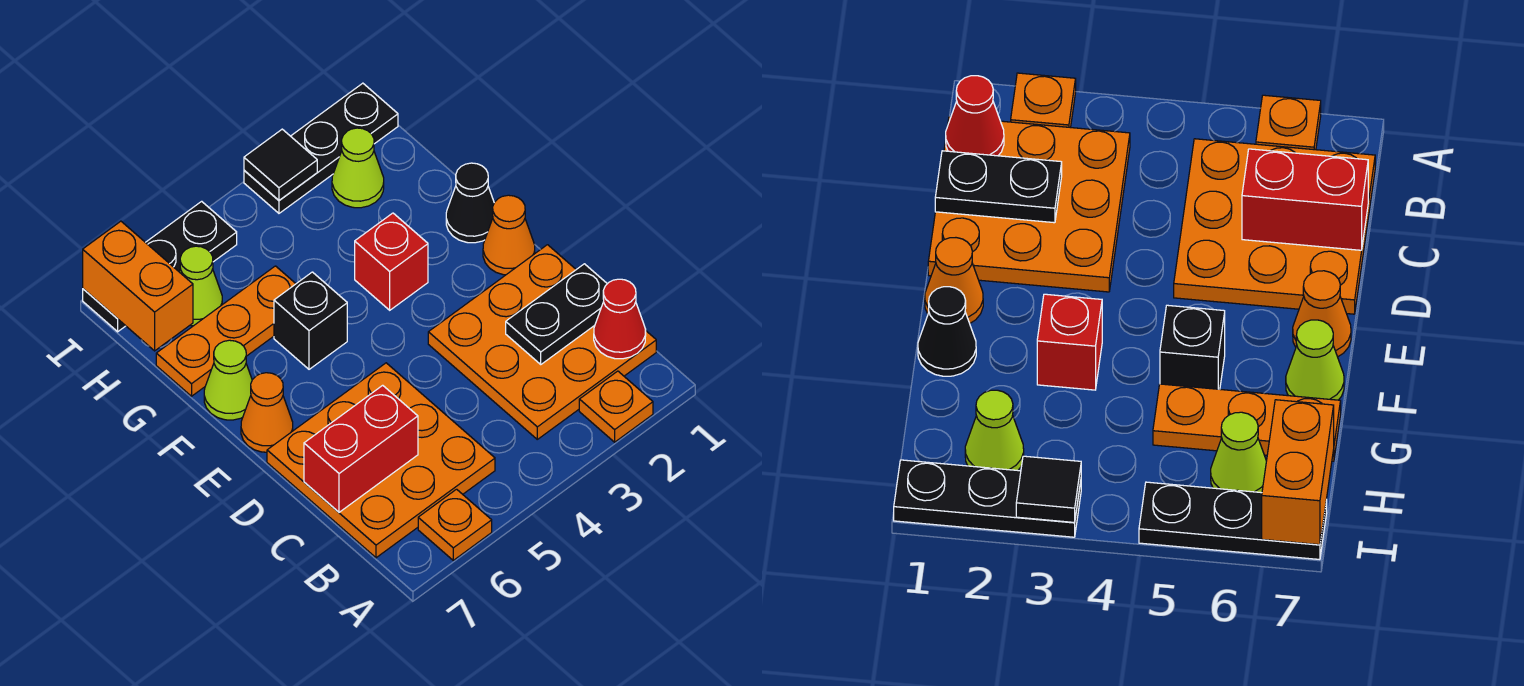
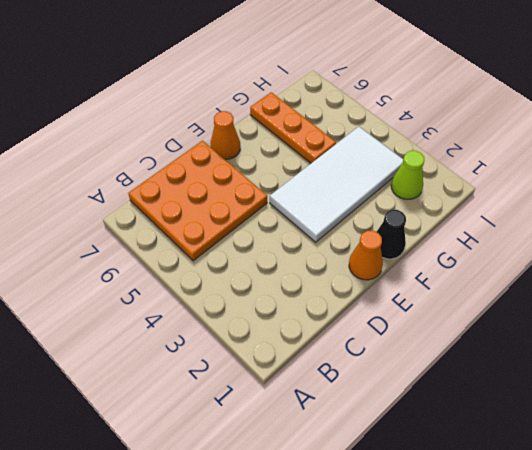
white 2x4 tile [270,126,403,242] -> red 1x1 brick [355,213,428,310]
none -> orange 1x1 plate [579,371,653,442]
none -> orange 1x1 plate [418,489,492,560]
none -> orange 3x3 plate [428,245,656,439]

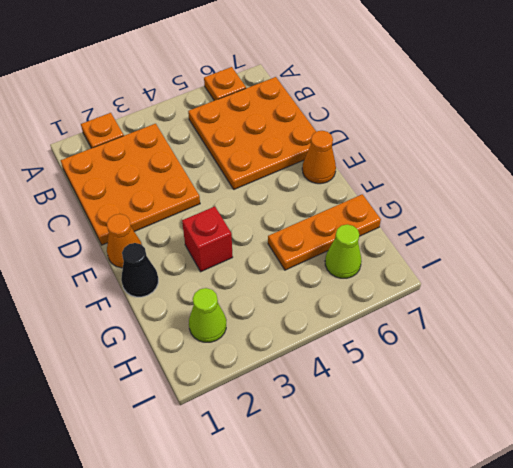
none -> black 1x1 brick [274,272,347,369]
none -> lime 1x1 cone [204,340,252,420]
none -> black 1x3 plate [244,83,398,213]

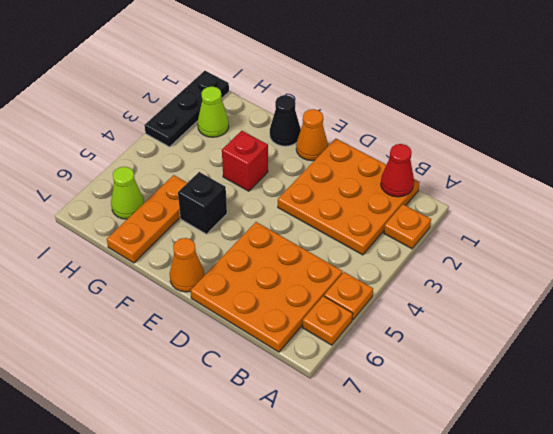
orange 1x1 plate [324,272,373,320] -> none
none -> lime 1x1 cone [204,340,252,420]
none -> black 1x3 plate [83,201,237,332]
none -> black 1x2 plate [506,264,607,364]

